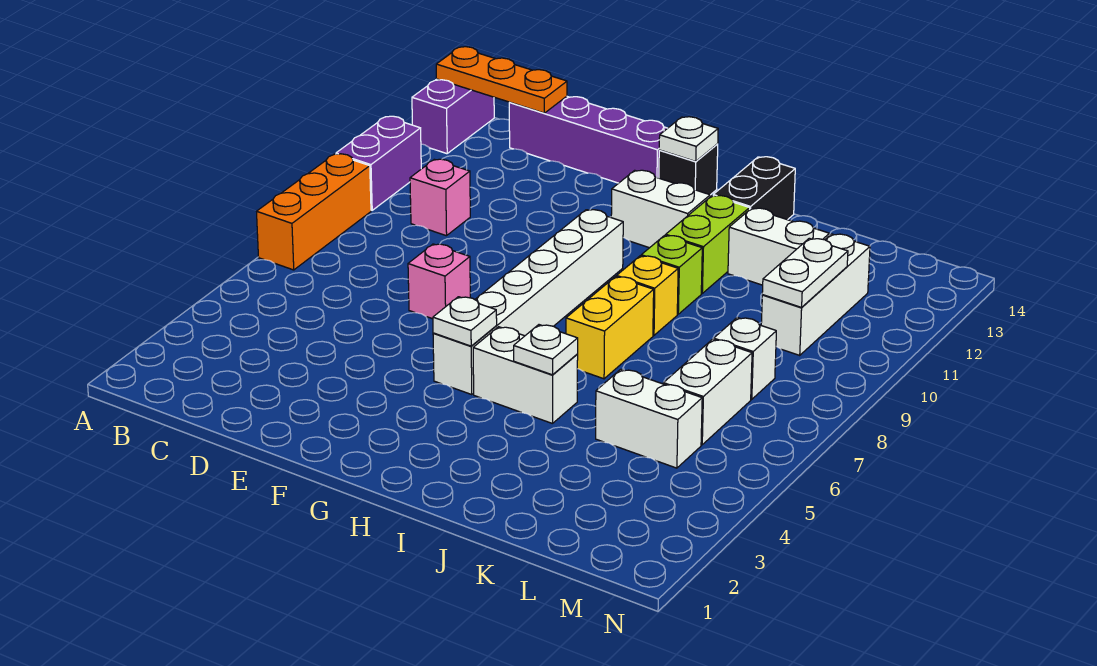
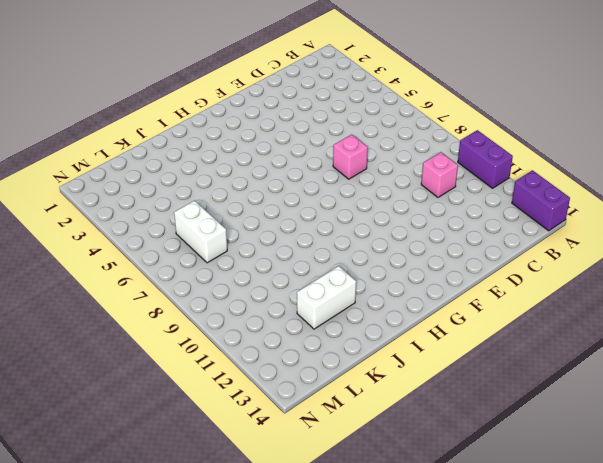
none -> orange 1x3 brick [257,154,371,270]
none -> purple 1x4 brick [509,96,667,183]
none -> white 1x6 brick [433,210,623,394]

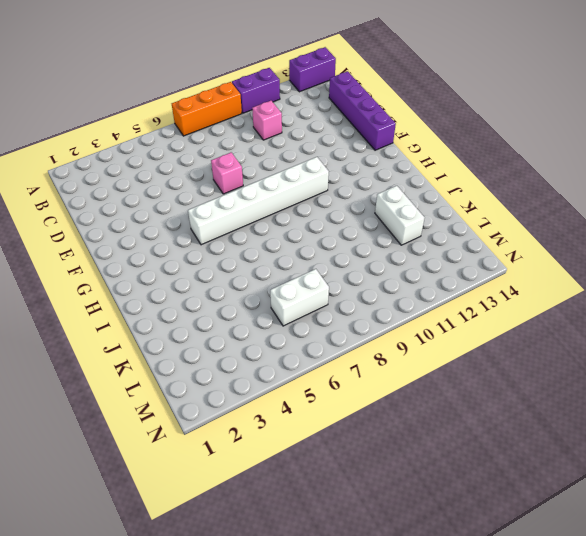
none -> white 1x2 brick [611,170,710,248]
none -> black 1x1 brick [659,144,718,195]
none -> white 1x2 brick [473,327,578,424]

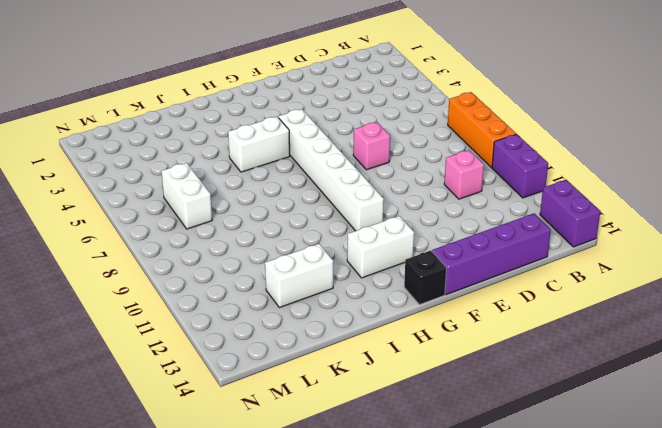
none -> yellow 1x2 brick [566,277,654,379]
none -> yellow 1x1 brick [617,256,678,335]
none -> lime 1x1 brick [641,235,702,314]

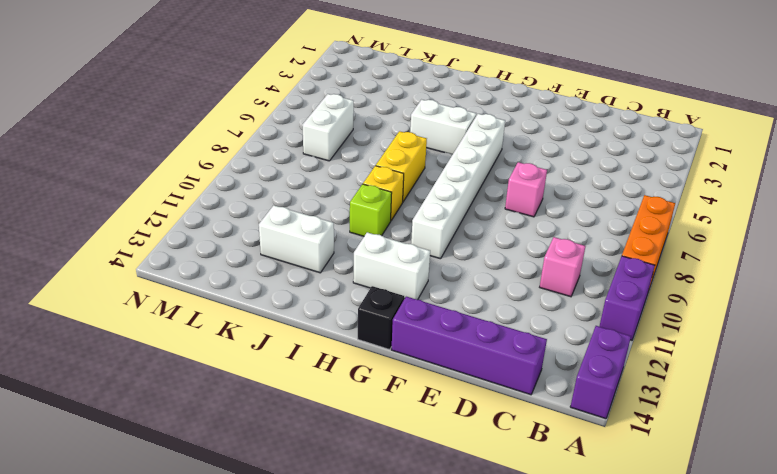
none -> lime 1x2 brick [666,196,750,293]
none -> black 1x2 brick [713,157,795,220]
none -> white 1x2 brick [596,369,702,468]

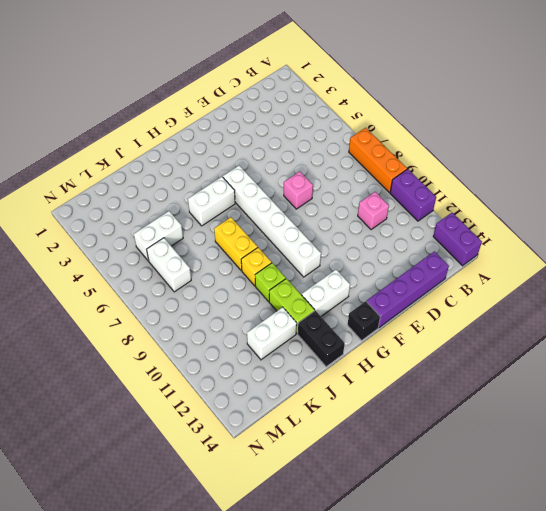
none -> white 1x1 brick [714,318,776,399]
none -> white 1x3 brick [761,234,870,355]
none -> orange 1x3 plate [436,47,567,113]

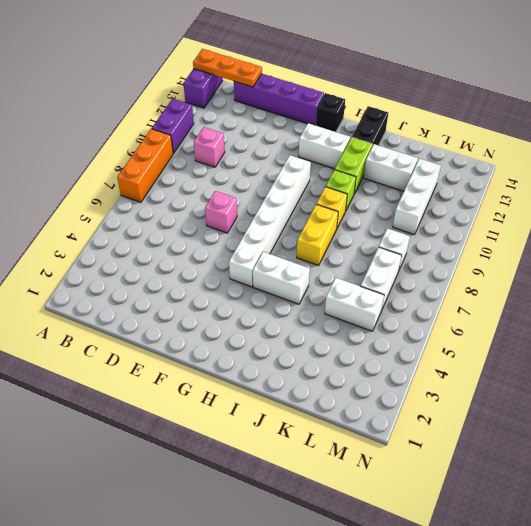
none -> white 1x1 plate [433,297,497,346]
none -> white 1x1 plate [659,117,718,161]
none -> white 1x1 plate [514,325,578,375]

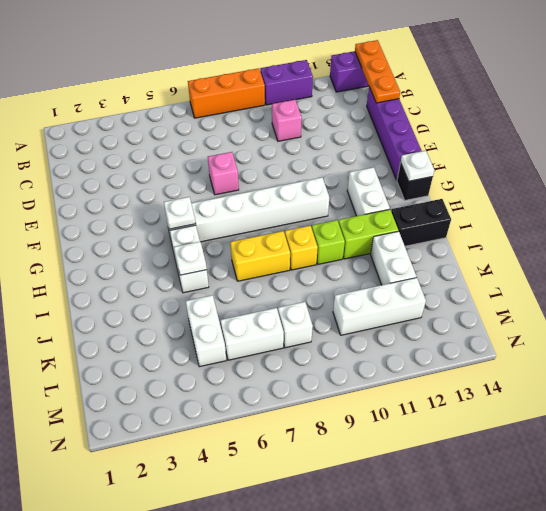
none -> white 1x2 plate [762,238,848,307]

